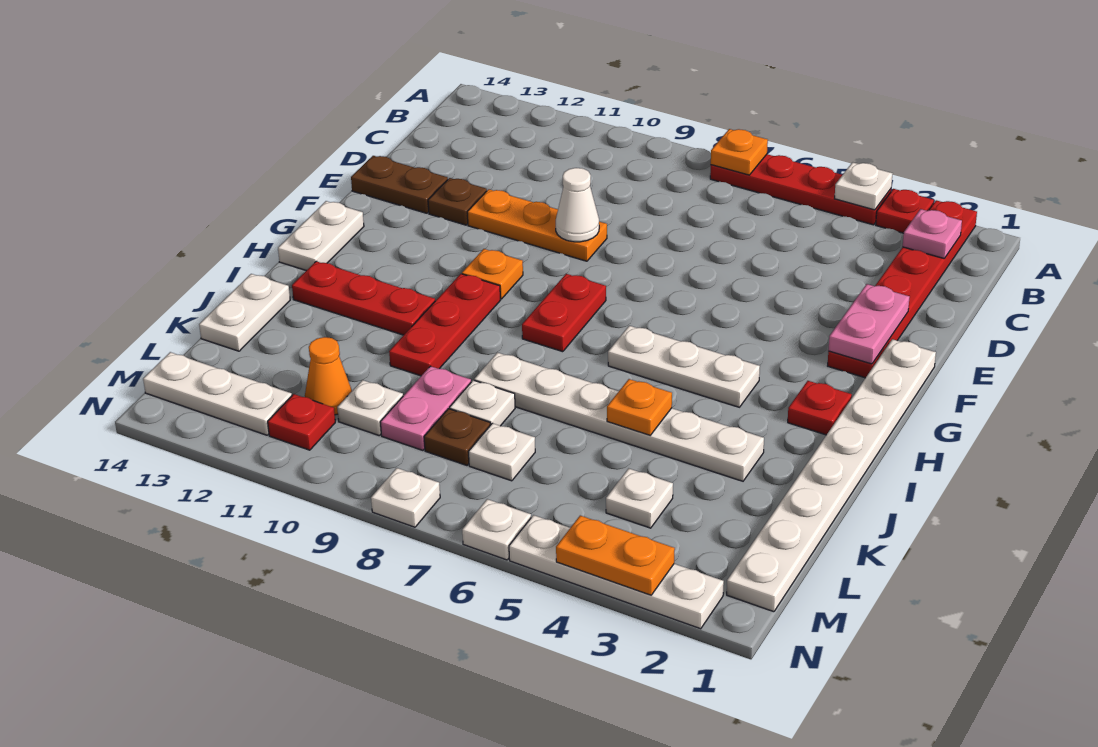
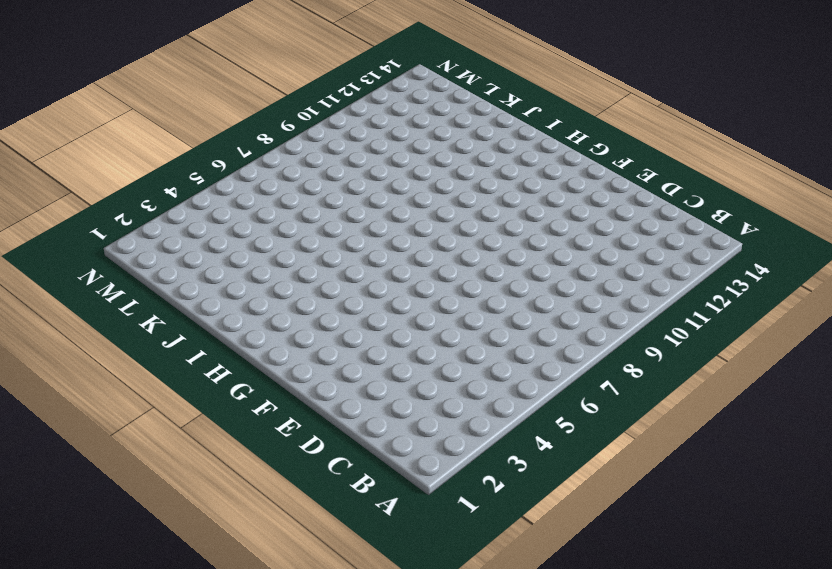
none -> red 1x6 plate [828,200,977,378]
none -> red 1x1 plate [876,189,934,233]
none -> red 1x4 plate [710,154,891,225]
none -> orange 1x3 plate [467,189,607,261]

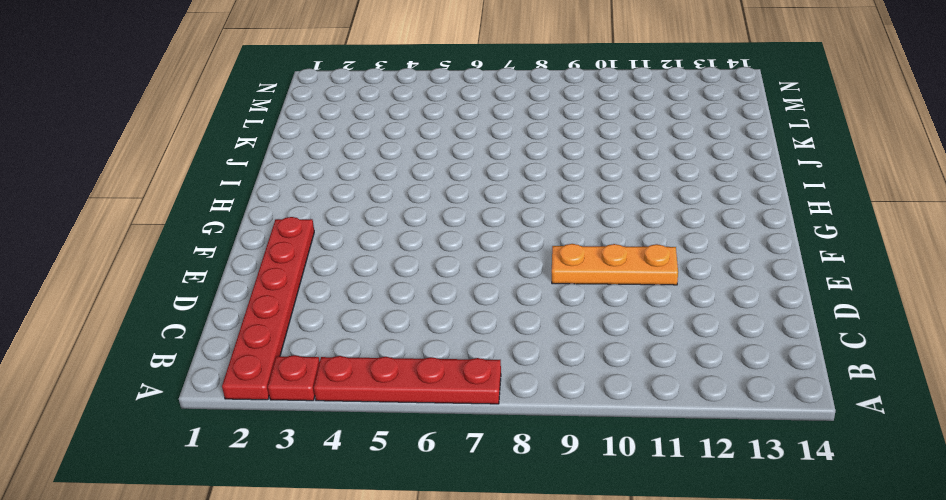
none -> brown 1x1 plate [428,178,487,225]
none -> brown 1x2 plate [351,156,448,213]
none -> white 1x8 plate [727,339,936,612]
none -> red 1x2 plate [522,274,606,352]

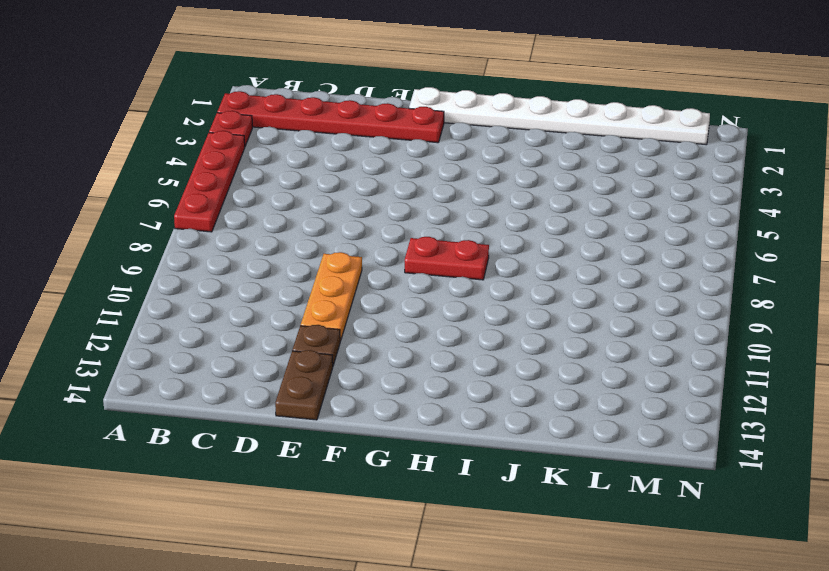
none -> orange 1x1 plate [462,249,523,299]
none -> white 1x2 plate [278,201,364,271]
none -> red 1x1 plate [788,381,852,435]
none -> white 1x3 plate [608,326,760,407]

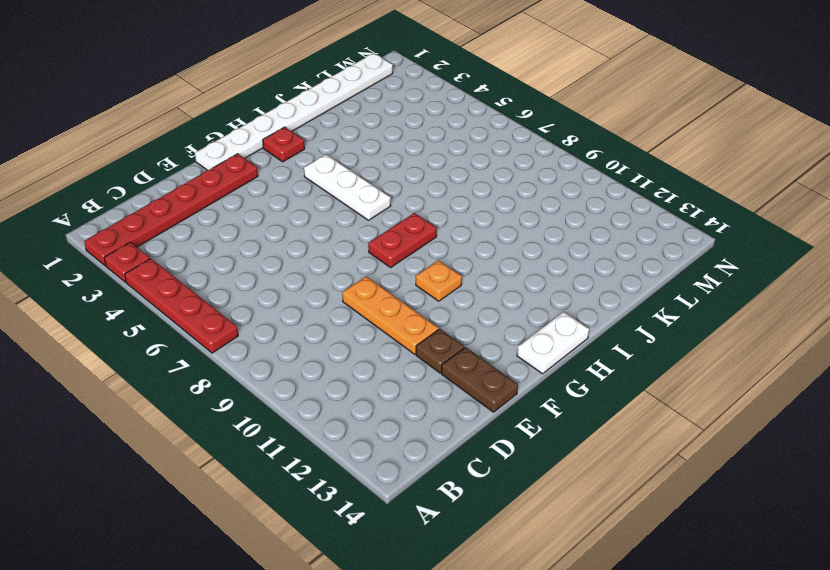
none -> red 1x3 plate [389,274,500,376]
none -> red 1x3 plate [292,261,435,335]
none -> white 1x6 plate [474,352,764,481]
none -> white 1x2 plate [199,274,290,351]

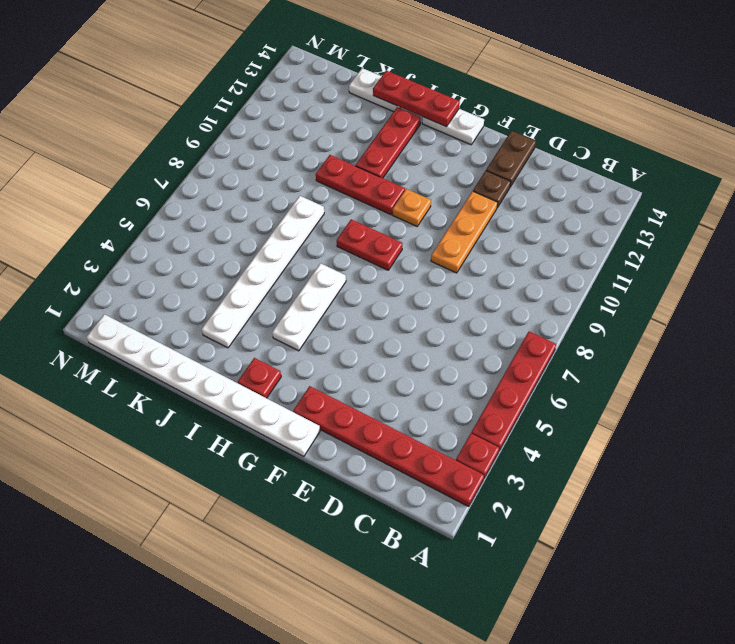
red 1x3 plate [373,70,460,127] -> none
none -> white 1x1 plate [450,380,515,426]
none -> pink 1x2 plate [380,366,471,450]
none -> white 1x1 plate [606,468,673,528]
none -> white 1x1 plate [469,423,535,481]

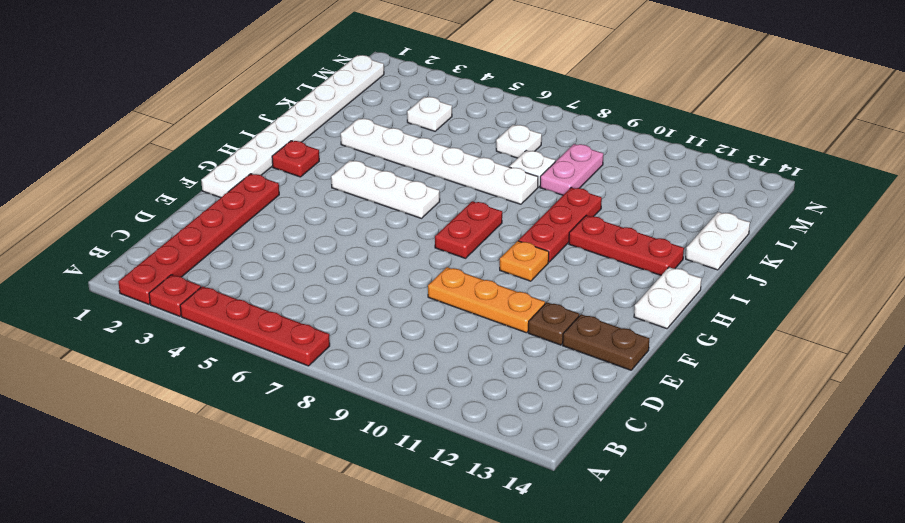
none -> brown 1x1 plate [424,409,490,465]
none -> white 1x1 plate [337,380,403,435]
none -> orange 1x1 cone [305,337,352,415]
none -> red 1x1 plate [268,394,335,450]

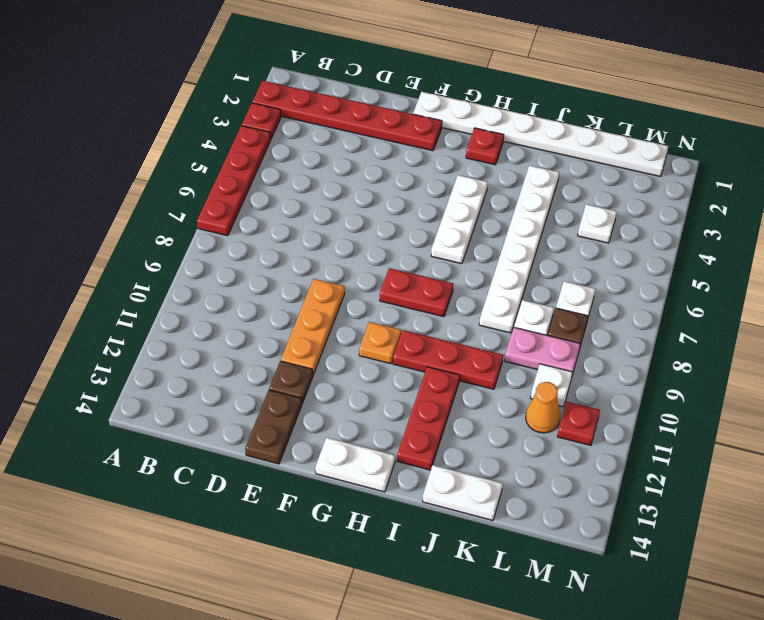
none -> white 1x3 plate [143,352,292,435]
none -> white 1x4 plate [509,515,724,629]
none -> white 1x1 plate [462,499,531,560]
none -> white 1x1 plate [371,468,440,527]

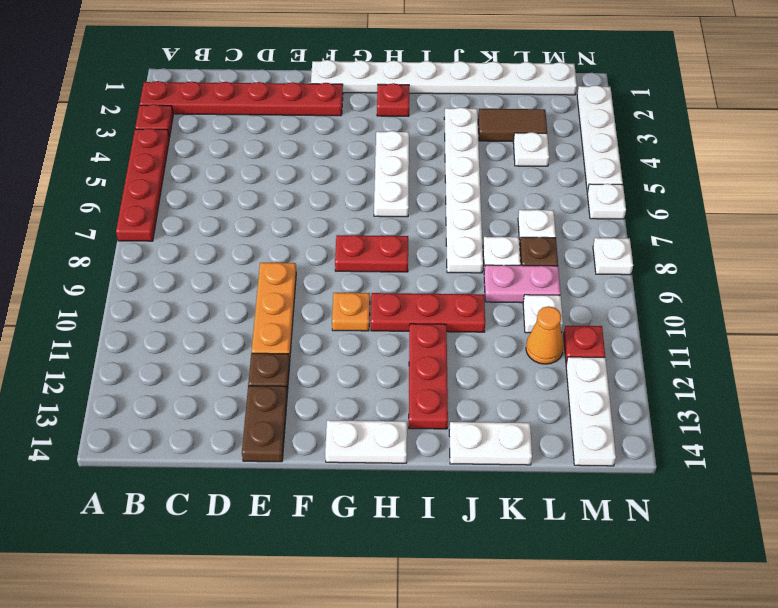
brown 1x2 tile [478,109,547,141] -> none
none -> white 1x1 plate [835,162,892,210]
none -> orange 1x1 plate [711,129,768,175]
none -> pink 1x1 plate [903,209,962,258]
none -> pink 1x2 plate [828,284,910,364]

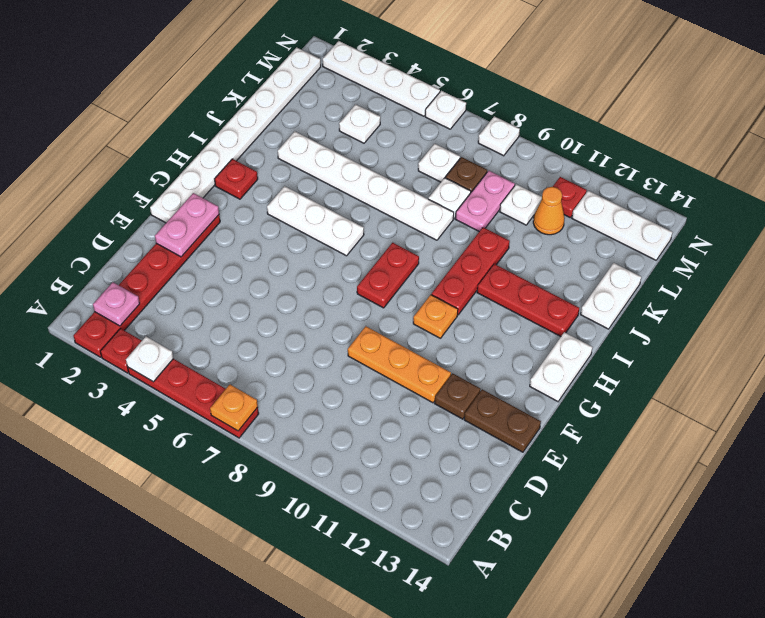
none -> white 1x1 cone [556,168,599,242]
none -> orange 1x1 plate [607,379,672,435]
none -> orange 1x2 plate [556,516,675,595]

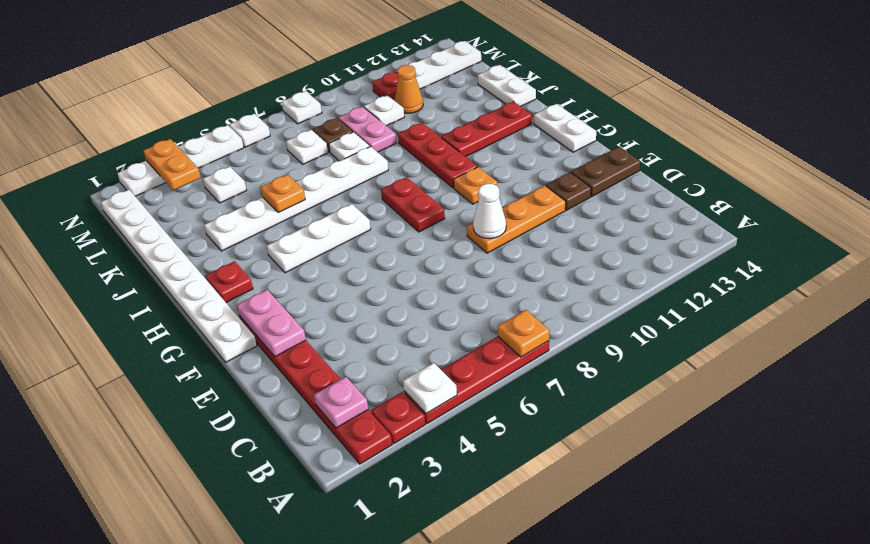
orange 1x2 plate [143,139,201,190] -> orange 1x2 plate turned to [556,516,675,595]

